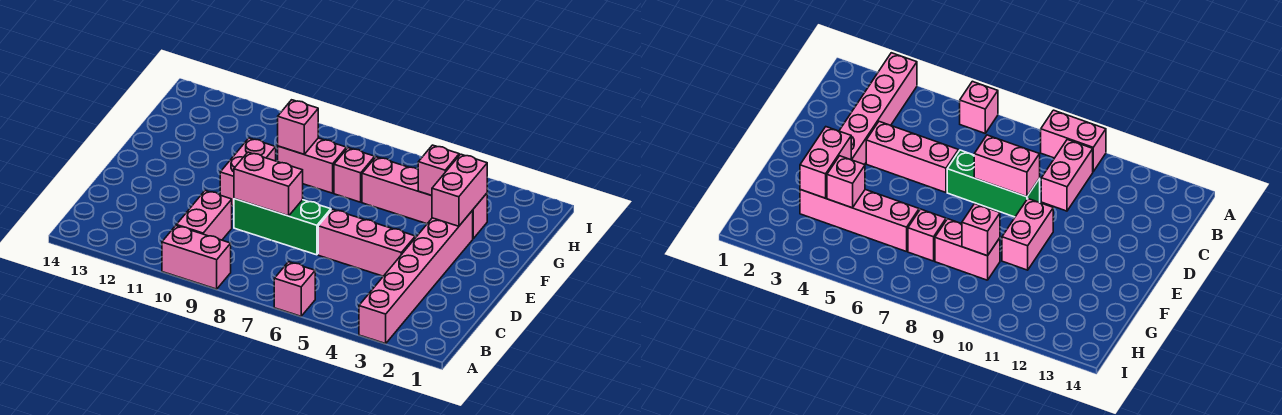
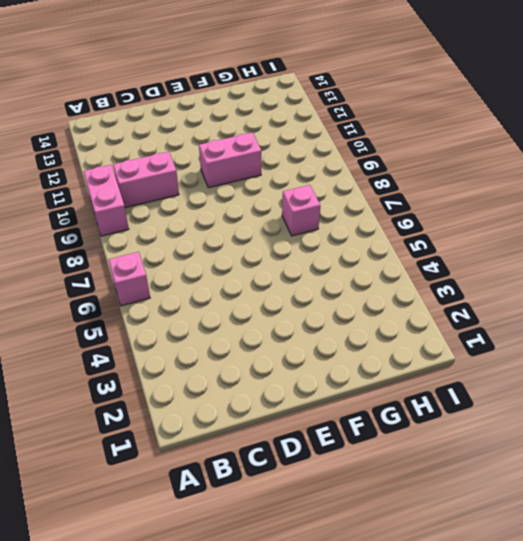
none -> pink 1x6 brick [359,210,473,344]
none -> pink 1x3 brick [318,209,415,276]
none -> green 1x3 brick [234,199,331,255]

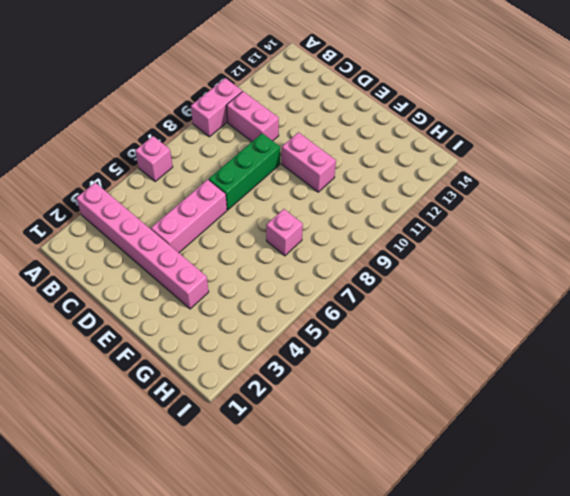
none -> pink 1x4 brick [362,157,487,238]
none -> pink 1x2 brick [278,138,347,193]
none -> pink 1x2 brick [234,152,303,216]

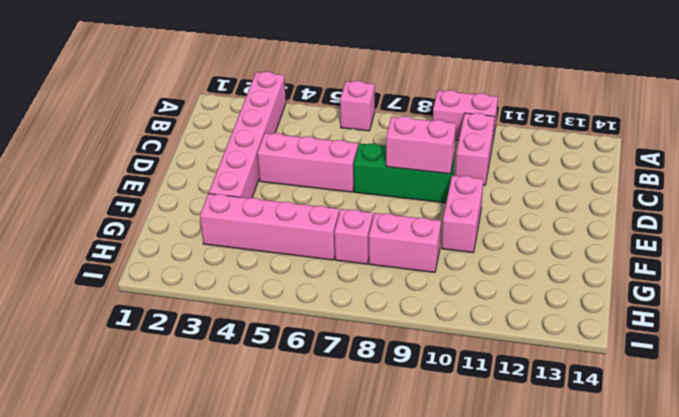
none -> pink 1x2 brick [432,154,487,226]
none -> pink 1x1 brick [418,145,459,196]
none -> pink 1x1 brick [278,100,318,154]

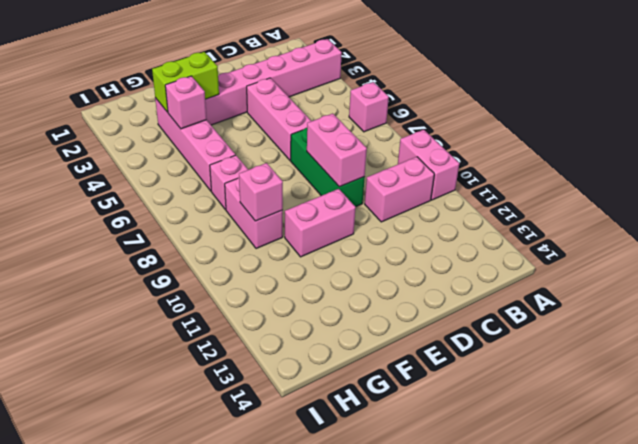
lime 1x2 brick [152,52,219,112] -> pink 1x2 brick [432,154,487,226]

